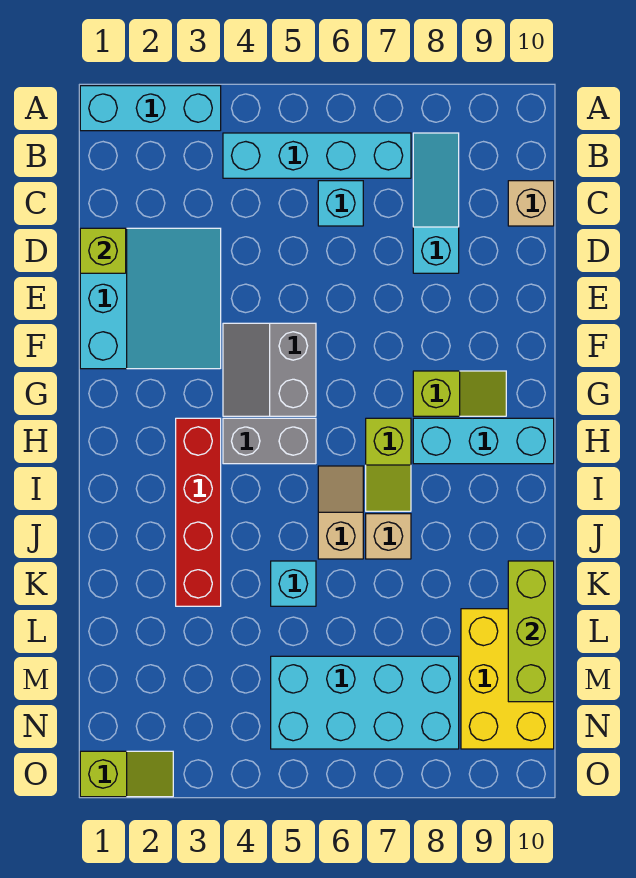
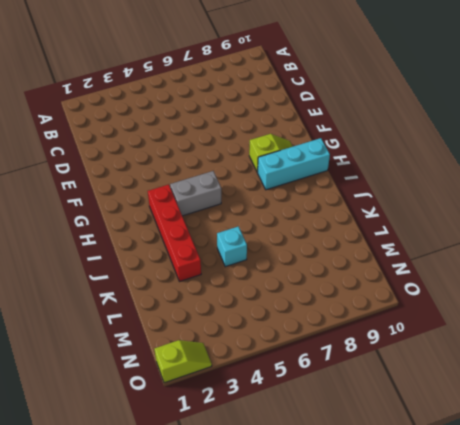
none -> cyan 1x3 brick [80,86,221,131]
none -> cyan 1x4 brick [223,133,411,178]
none -> cyan 1x3 slope [413,133,459,273]

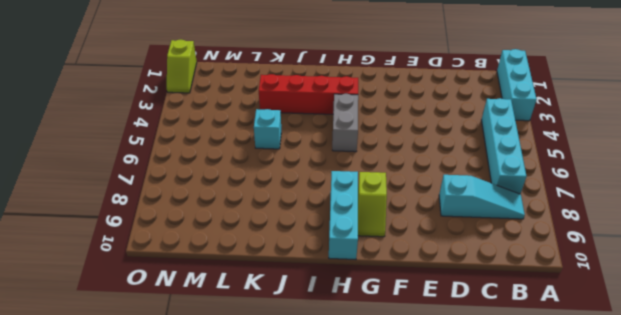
none -> cyan 1x1 brick [318,181,363,226]
none -> tan 1x1 brick [508,181,554,226]
none -> cyan 3x3 slope [80,228,221,369]

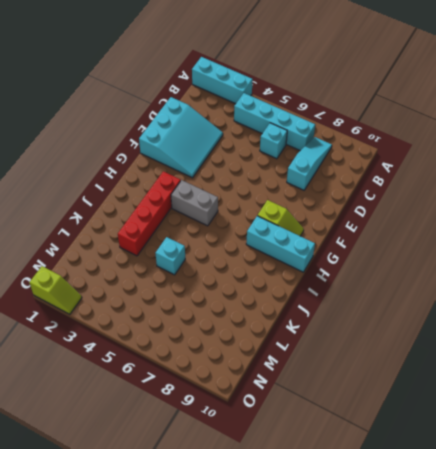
none -> tan 1x1 brick [508,181,554,226]
none -> grey 2x2 slope [223,323,316,416]
none -> lime 1x2 slope [366,418,411,511]

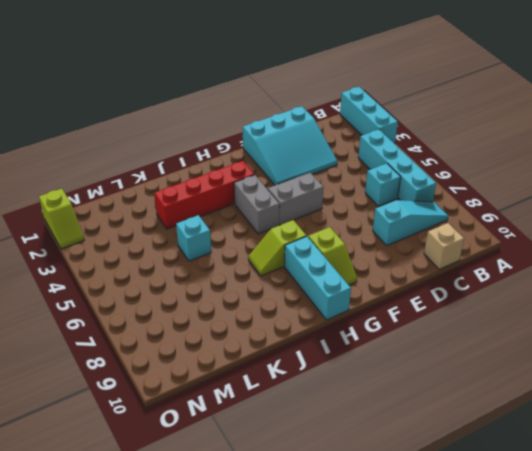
none -> tan 1x2 slope [318,466,363,559]
none -> tan 1x1 brick [366,514,411,559]
none -> yellow 2x3 brick [461,609,554,749]

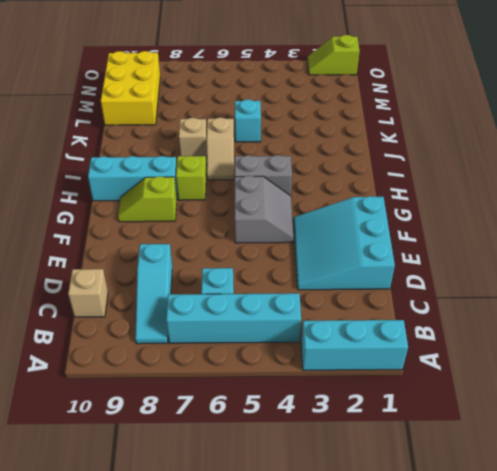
none -> red 1x4 brick [176,418,221,606]
none -> cyan 2x4 brick [271,656,459,749]
none -> lime 1x1 brick [80,228,126,273]

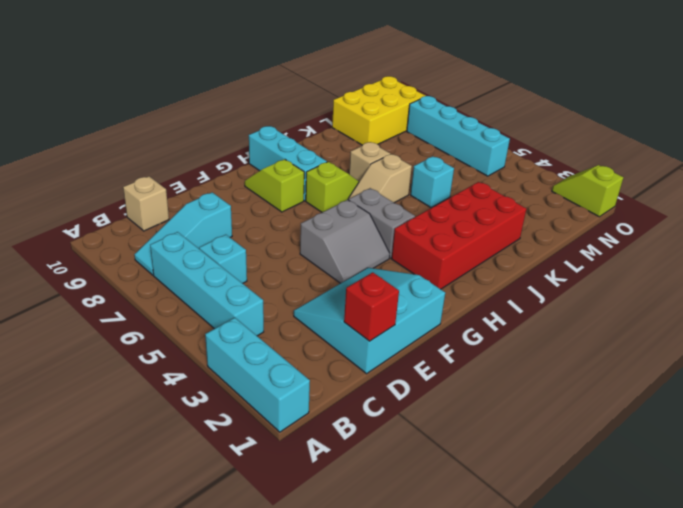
red 1x1 brick [344,272,399,341] -> lime 1x1 brick [80,228,126,273]
red 2x4 brick [392,182,526,289] -> red 1x4 brick [176,418,221,606]
cyan 1x4 brick [407,96,510,176] -> cyan 2x4 brick [271,656,459,749]
none -> lime 1x3 brick [508,561,554,702]

